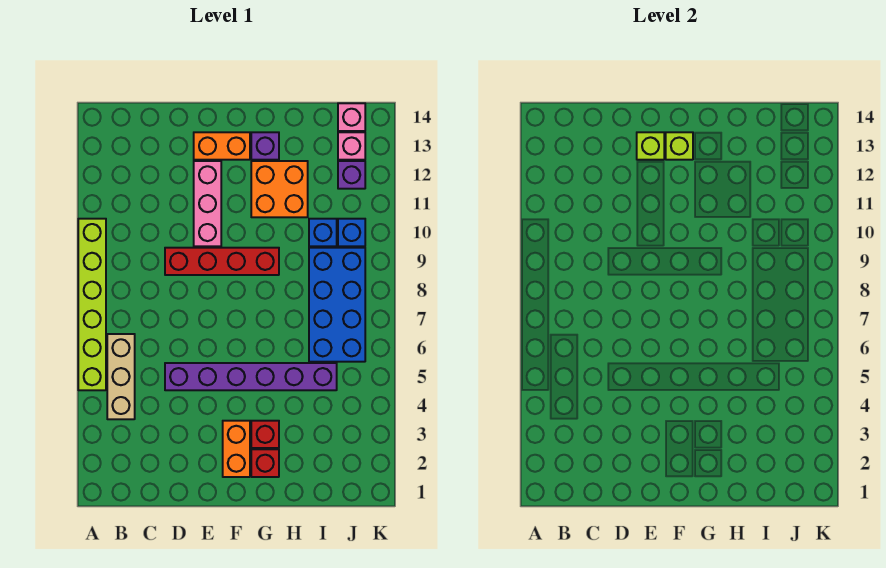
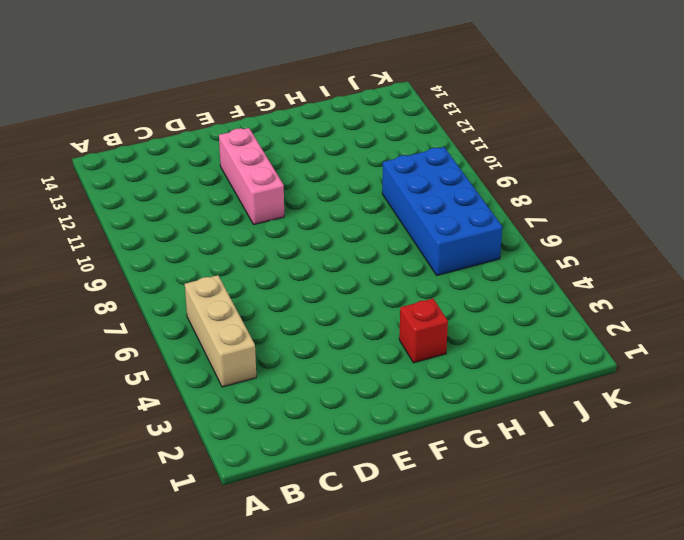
none -> lime 1x6 brick [78,219,106,390]
none -> purple 1x6 brick [165,363,337,390]
none -> red 1x4 brick [165,248,279,275]

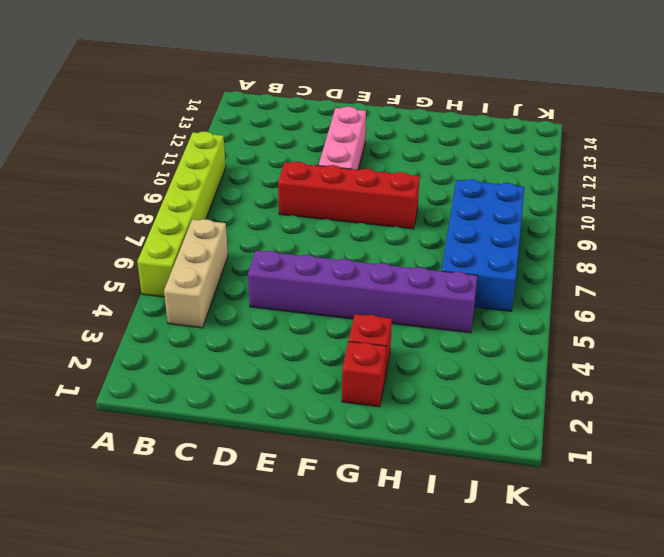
none -> orange 1x2 brick [194,132,250,160]
none -> orange 1x2 brick [223,421,250,477]
none -> orange 2x2 brick [251,161,308,217]

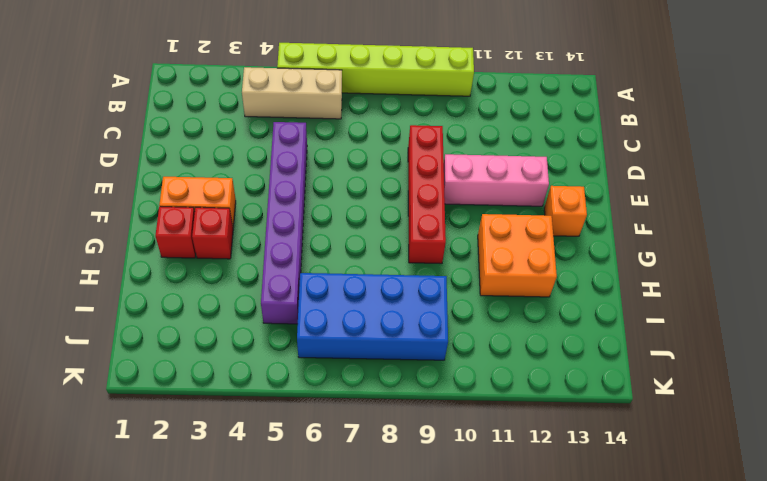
orange 1x1 brick [544,186,587,236] -> orange 1x2 brick [194,132,250,160]
none -> purple 1x1 brick [251,132,279,160]
none -> blue 1x1 brick [309,219,337,246]
none -> blue 1x1 brick [338,219,365,246]

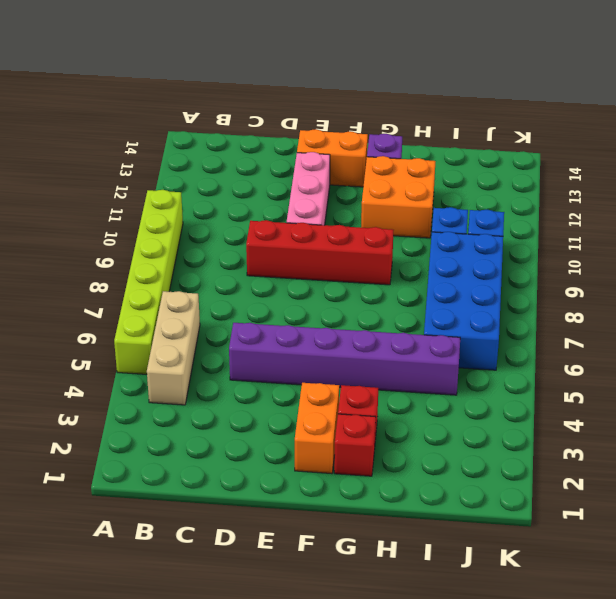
none -> purple 1x1 brick [338,161,365,189]
none -> pink 1x1 brick [338,132,365,160]
none -> pink 1x1 brick [338,103,365,131]

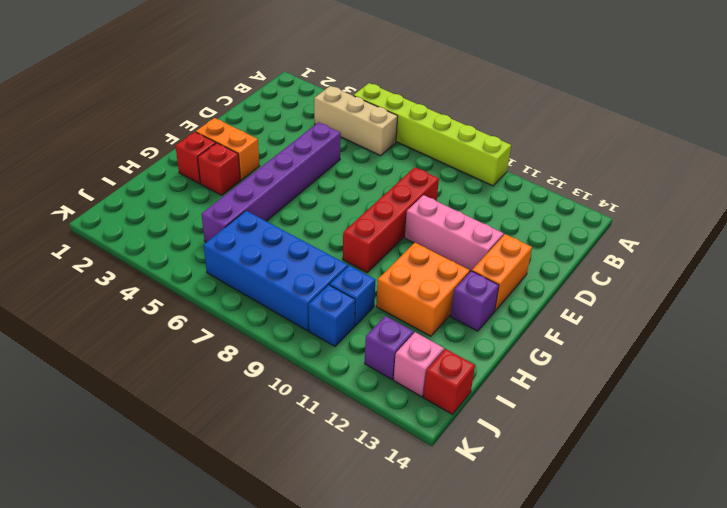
red 1x1 brick [423,349,475,414] -> pink 1x1 brick [338,103,365,131]
none -> lime 1x1 brick [637,132,664,160]
none -> lime 1x1 brick [666,132,693,160]

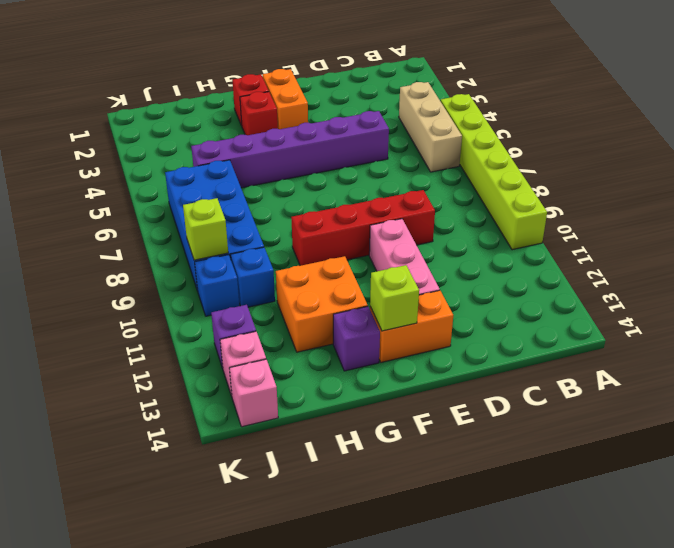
lime 1x1 brick [183,198,228,260] -> lime 1x1 brick moved to [637,132,664,160]

